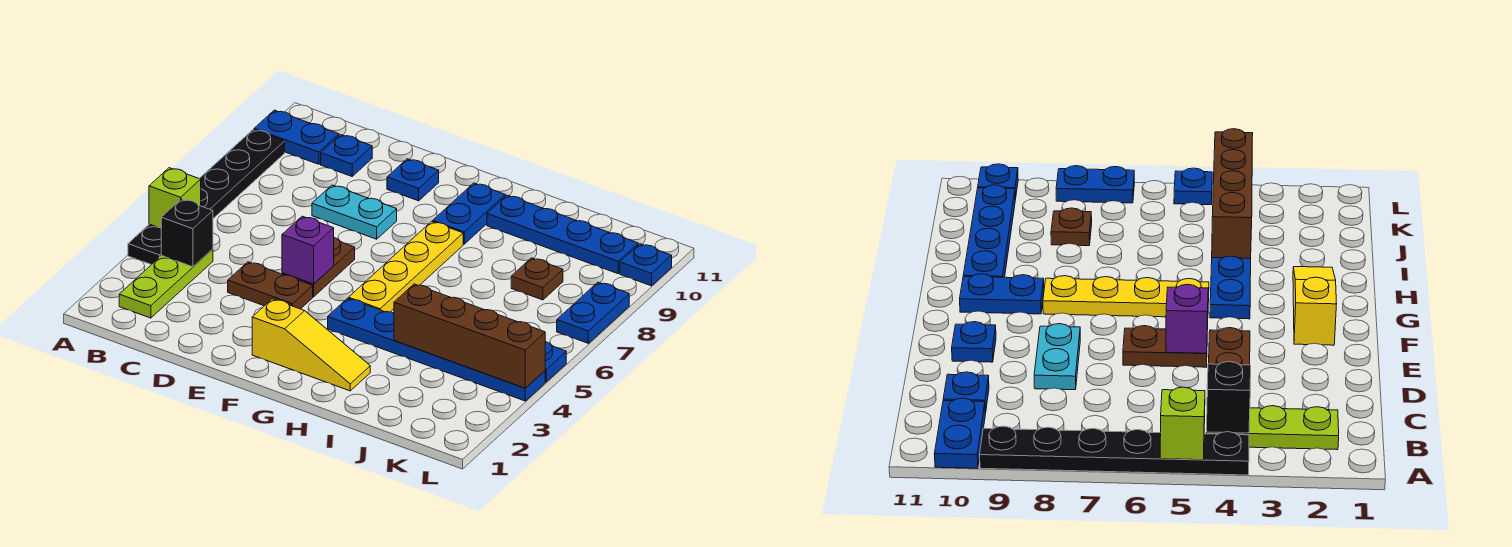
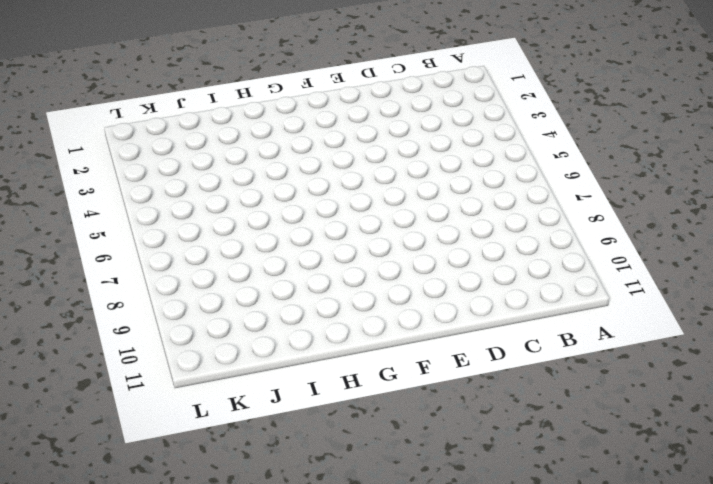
none -> black 1x6 plate [128,129,285,265]
none -> blue 1x2 plate [254,110,339,164]
none -> lime 1x3 plate [119,249,213,318]

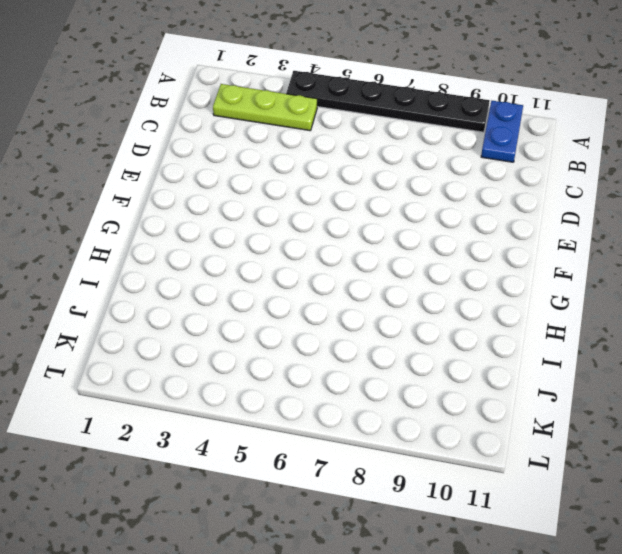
none -> blue 1x1 plate [321,135,372,176]
none -> brown 1x2 plate [228,262,313,309]
none -> cyan 1x2 plate [312,185,397,239]

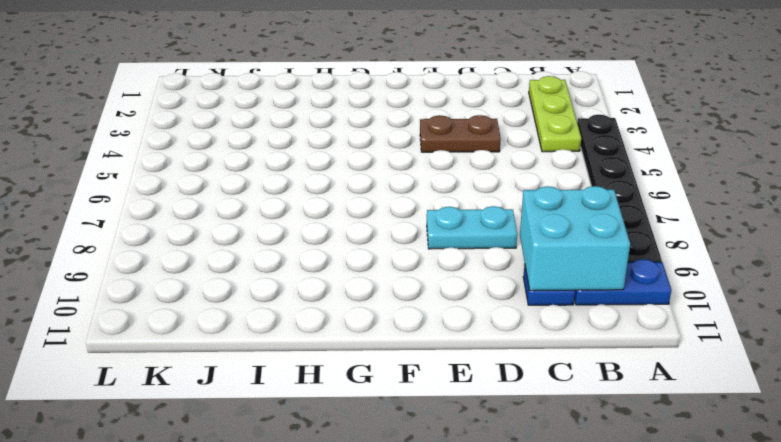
cyan 2x2 brick [520,186,630,291] -> none
none -> brown 1x2 plate [282,238,355,297]
none -> blue 1x1 plate [387,159,439,201]
none -> yellow 1x3 slope [252,299,370,391]

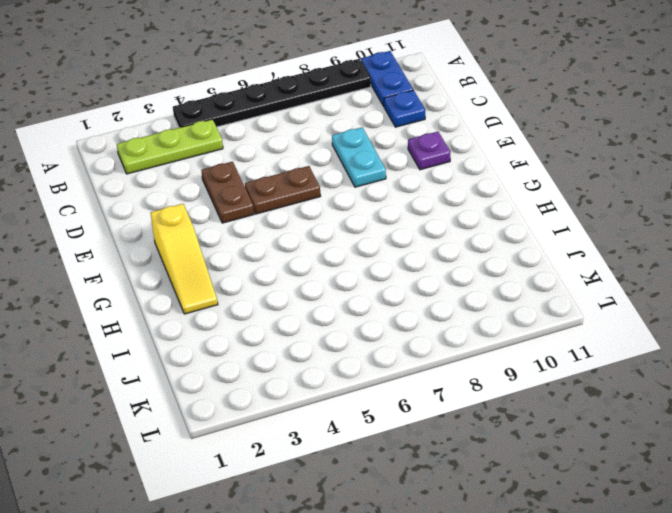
purple 1x1 plate [408,132,450,170] -> blue 1x1 plate [387,159,439,201]
none -> blue 1x6 plate [328,298,545,401]
none -> yellow 1x4 plate [349,221,463,312]
none -> blue 1x2 plate [433,183,505,244]

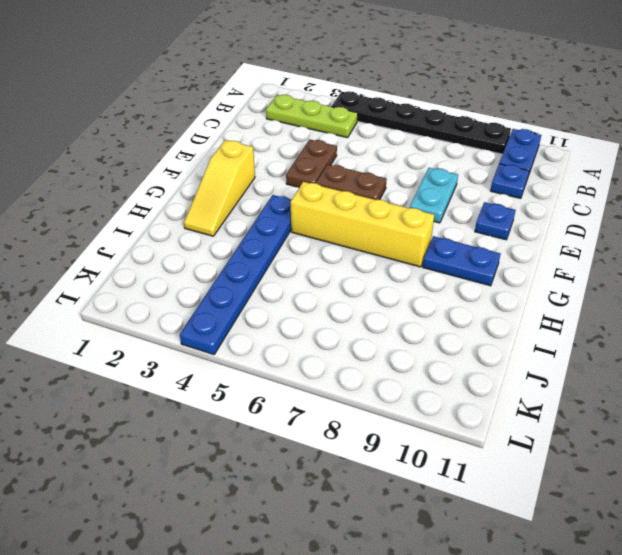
yellow 1x4 brick [291,182,434,267] -> yellow 1x4 plate [349,221,463,312]
none -> blue 1x4 plate [487,195,638,274]
none -> brown 1x1 plate [511,258,563,300]
none -> blue 1x1 plate [545,342,566,382]

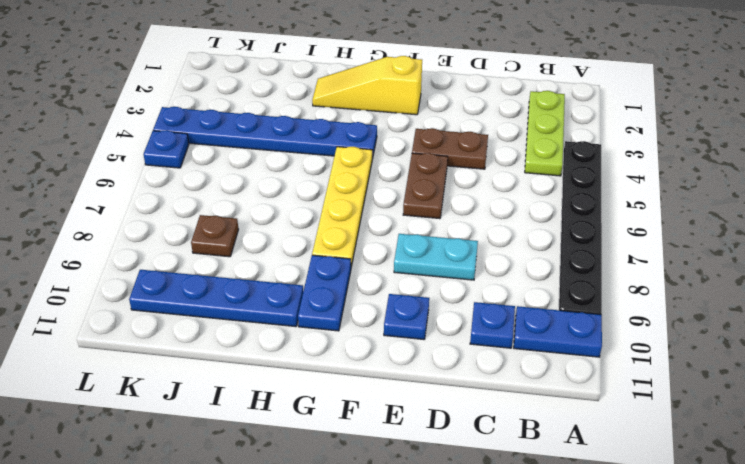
none -> blue 1x2 plate [557,282,629,343]
none -> blue 1x1 plate [620,244,672,286]
none -> lime 1x1 brick [149,168,201,228]

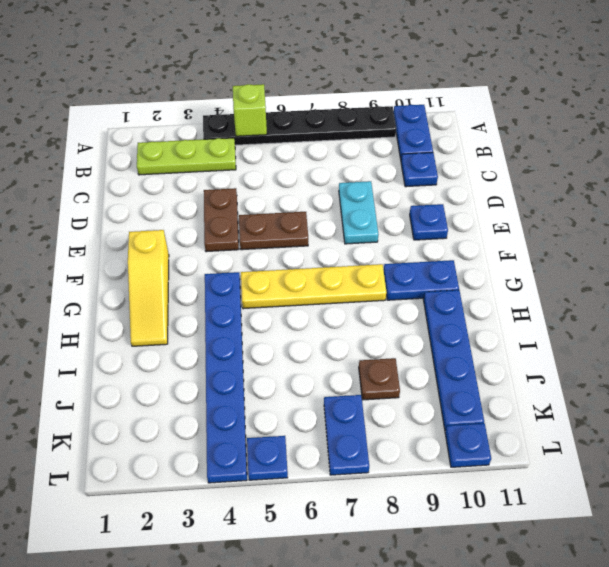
blue 1x2 plate [324,395,369,475] -> blue 1x2 plate turned to [557,282,629,343]
none -> black 1x1 brick [161,199,213,267]
none -> purple 1x1 brick [282,216,334,284]
none -> brown 1x4 brick [394,284,545,388]

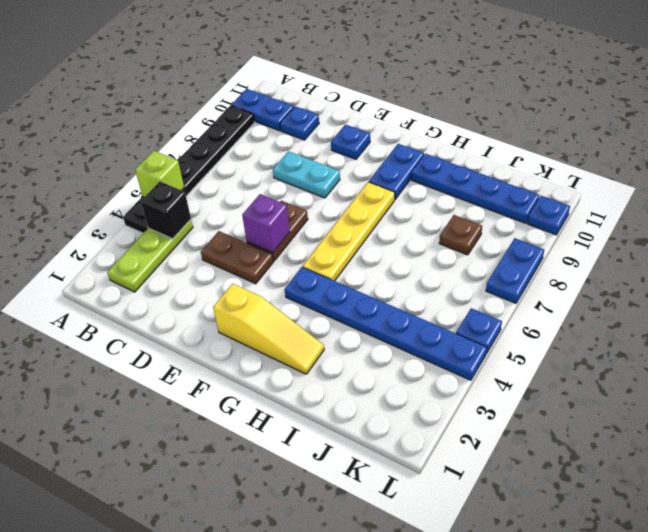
none -> brown 1x4 brick [394,284,545,388]

